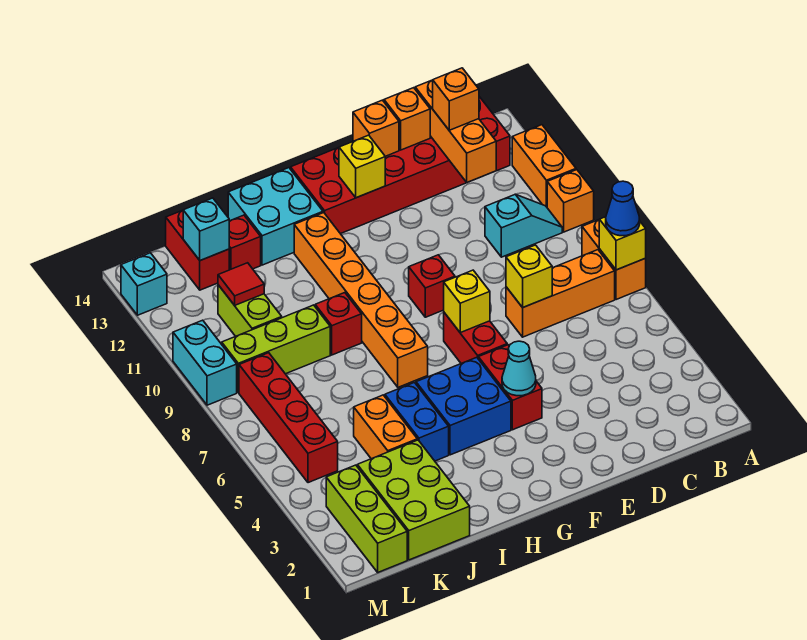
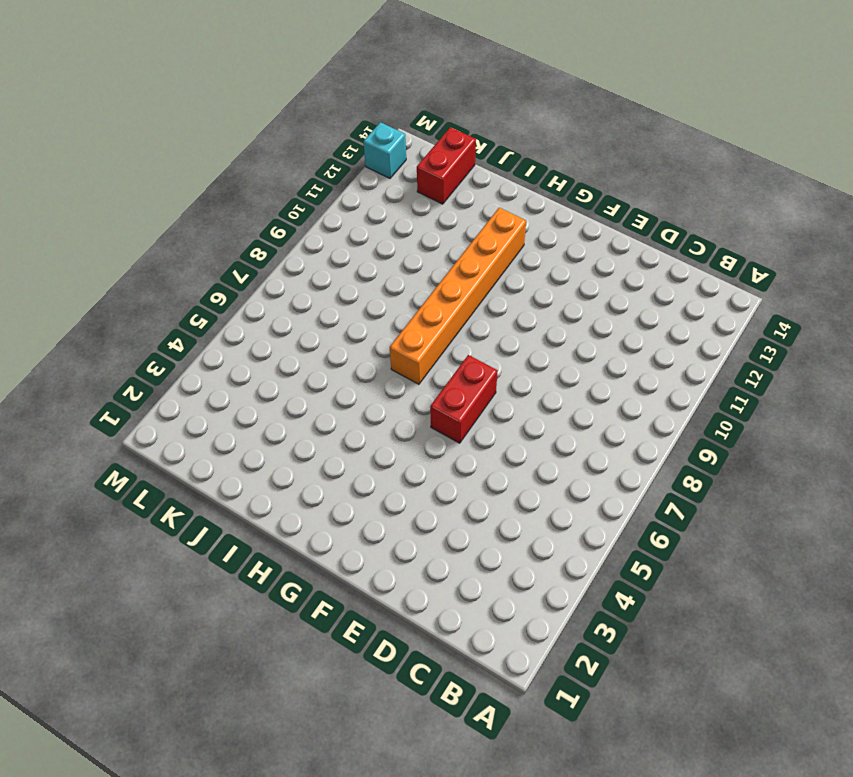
none -> orange 1x2 brick [582,220,646,300]
none -> orange 1x1 brick [547,170,594,232]
none -> orange 1x2 brick [512,125,576,207]
none -> orange 1x3 brick [506,250,615,337]

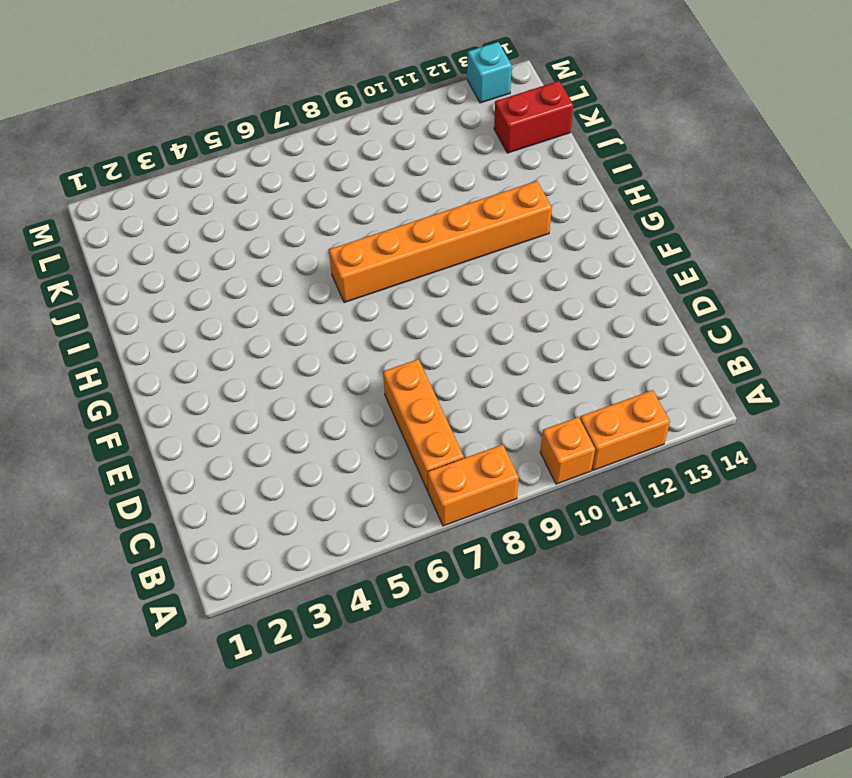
none -> cyan 1x2 slope [485,194,562,257]
none -> red 2x6 brick [291,97,510,234]
none -> red 1x2 brick [478,345,542,430]
none -> red 1x2 brick [444,313,507,363]

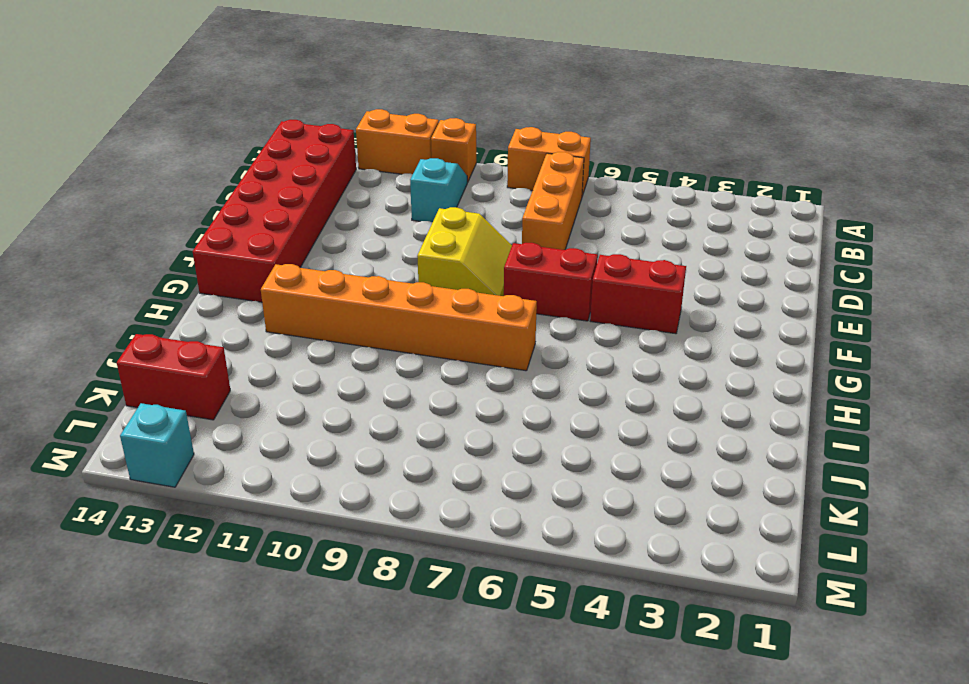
yellow 2x2 slope [417,207,512,296] -> red 1x1 brick [409,255,455,317]
none -> blue 2x2 brick [416,357,511,455]
none -> cyan 2x2 brick [228,168,323,265]
none -> blue 1x2 brick [385,383,449,461]
none -> red 1x1 brick [315,293,362,355]

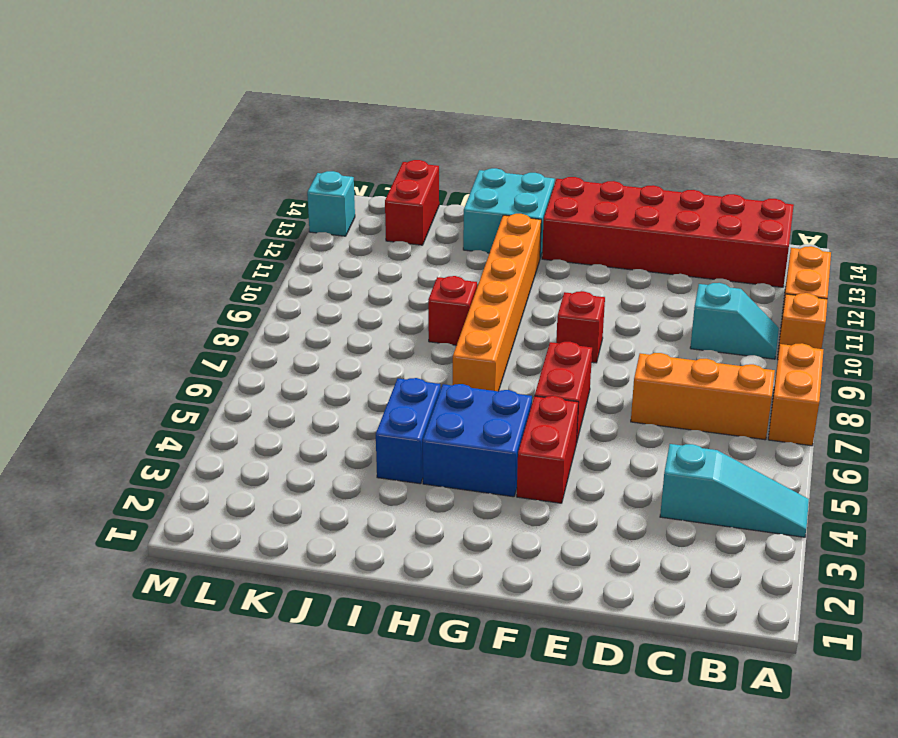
cyan 1x3 slope [660,444,809,537] -> none
none -> lime 2x3 brick [357,440,470,560]
none -> orange 1x2 brick [354,395,417,459]
none -> lime 1x3 brick [222,305,330,393]
none -> red 1x1 brick [229,215,261,270]

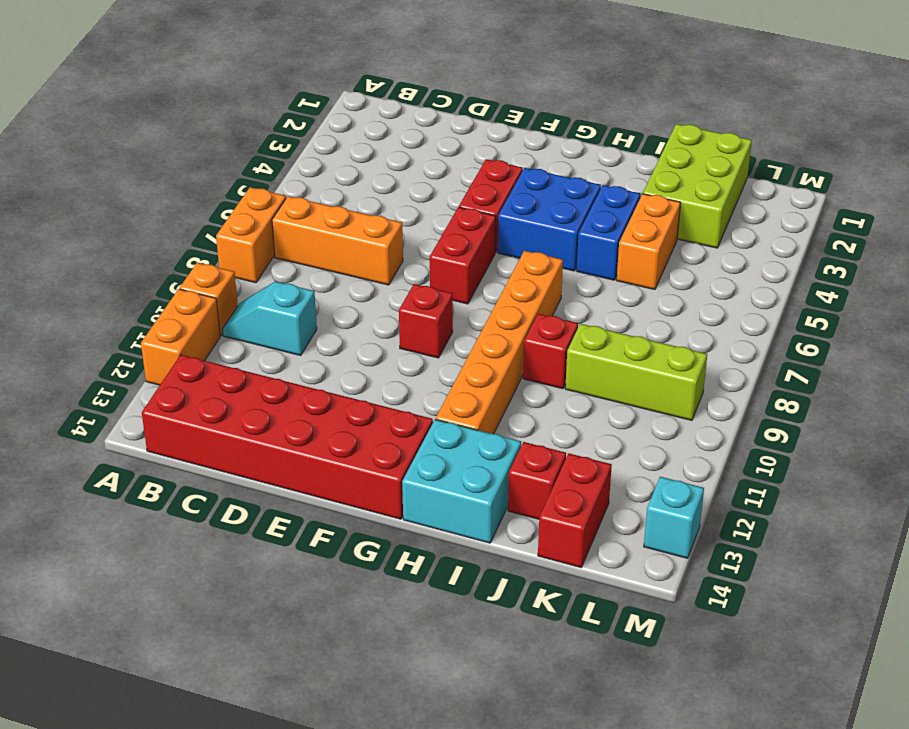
none -> lime 1x2 brick [218,285,282,336]
none -> lime 1x3 brick [326,465,407,572]
none -> red 1x4 brick [239,353,338,483]
none -> cyan 1x2 brick [173,320,237,405]

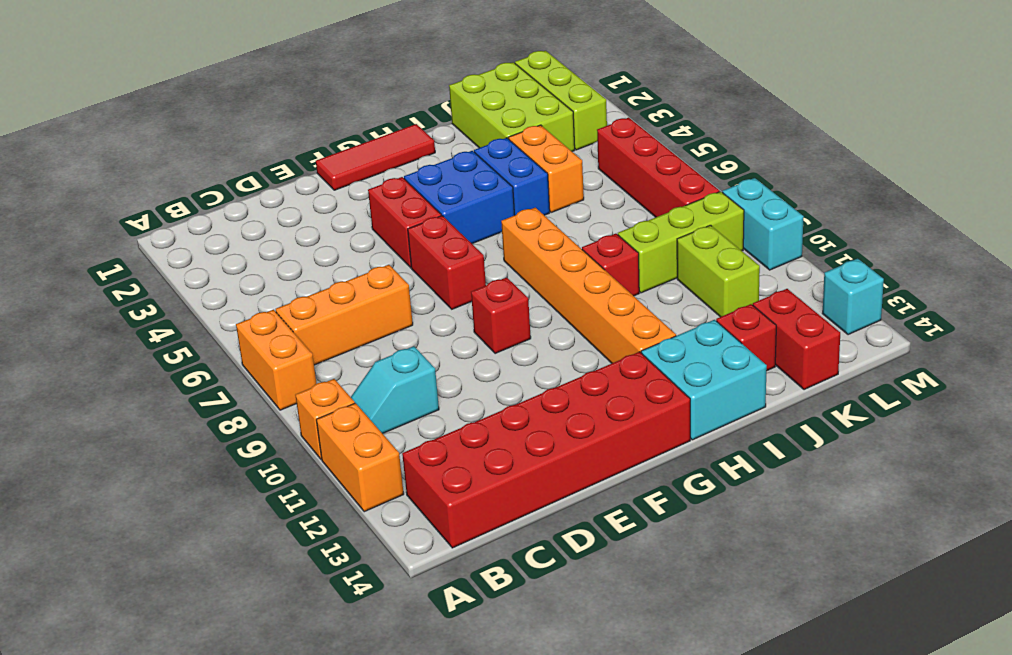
red 1x3 tile [316,124,435,190] -> none
none -> yellow 1x1 brick [599,217,646,270]
none -> orange 1x3 brick [415,80,496,182]
none -> yellow 1x1 brick [506,245,552,308]
none -> orange 1x1 brick [384,88,430,150]

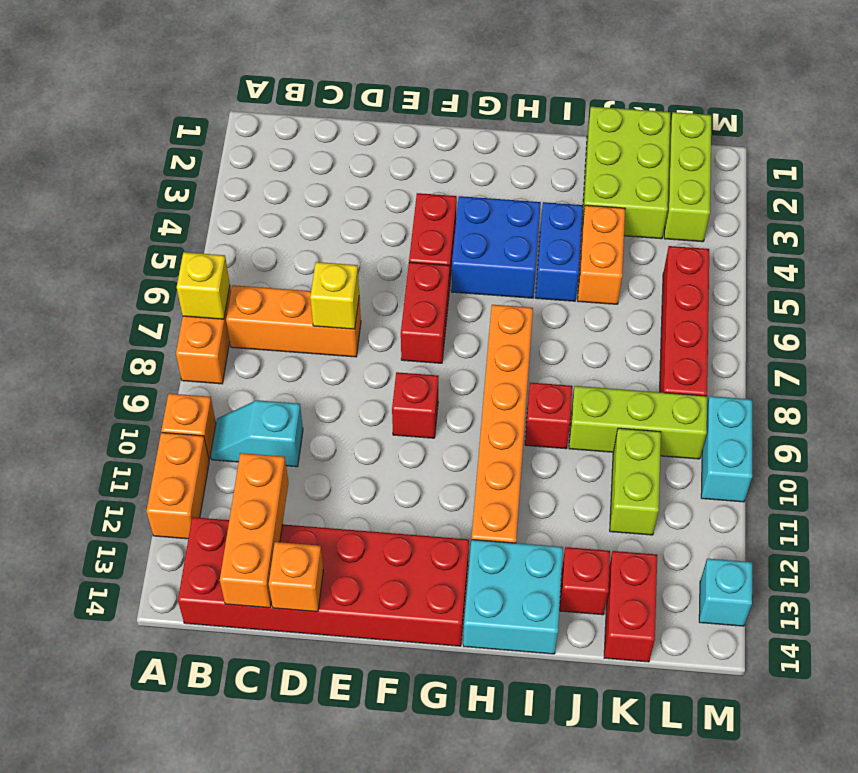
none -> orange 1x1 brick [353,100,399,156]
none -> cyan 1x1 cone [502,341,536,396]
none -> yellow 1x1 brick [444,270,490,333]
none -> yellow 1x1 brick [339,135,385,198]

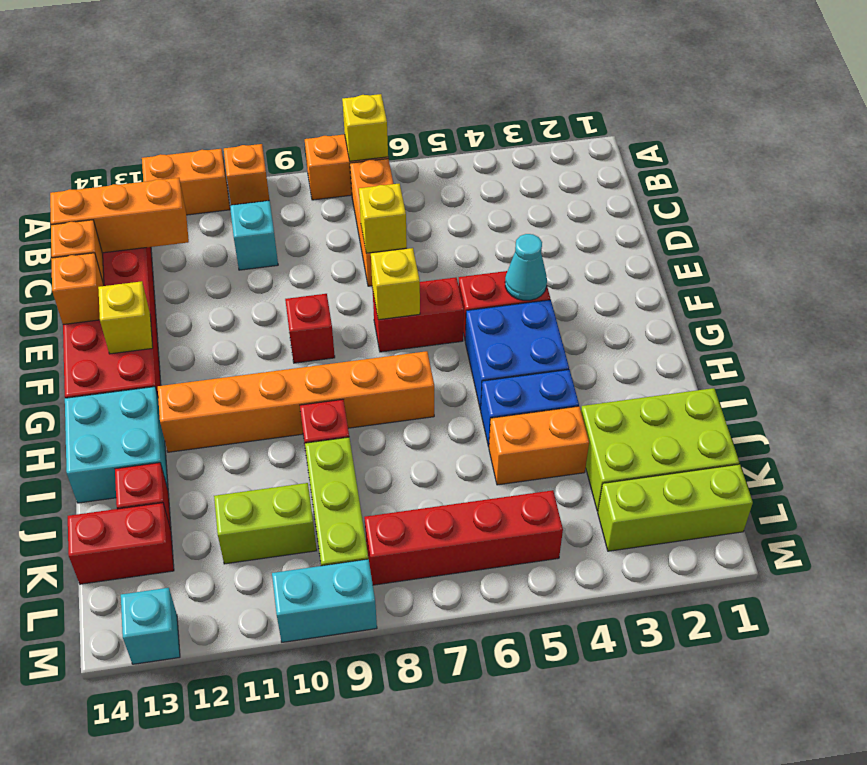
none -> red 1x1 tile [218,263,264,305]
none -> cyan 1x1 brick [183,198,229,261]
none -> blue 1x1 cone [606,181,640,236]
none -> orange 1x1 brick [433,68,479,130]

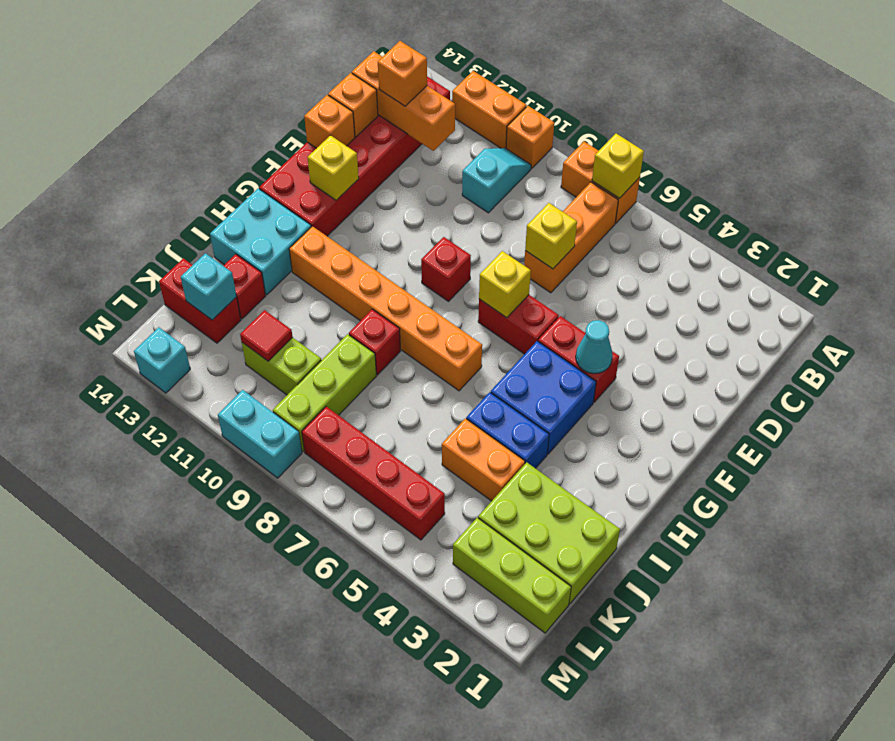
none -> blue 1x1 cone [606,181,640,236]

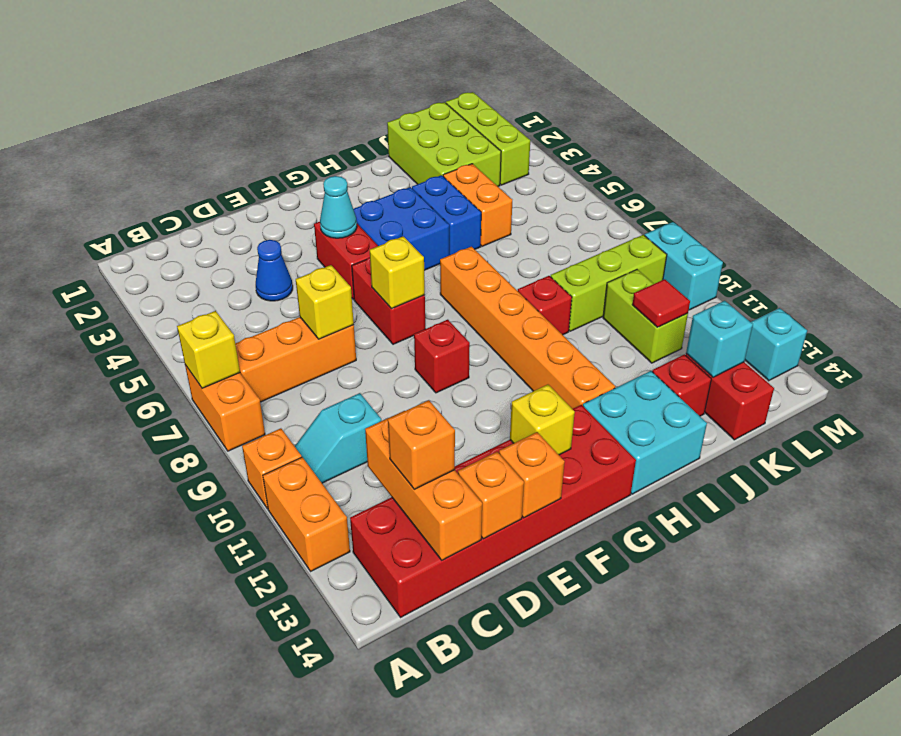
blue 1x1 cone [256,240,293,301] -> blue 1x1 cone moved to [606,181,640,236]
none -> red 1x4 brick [239,353,338,483]

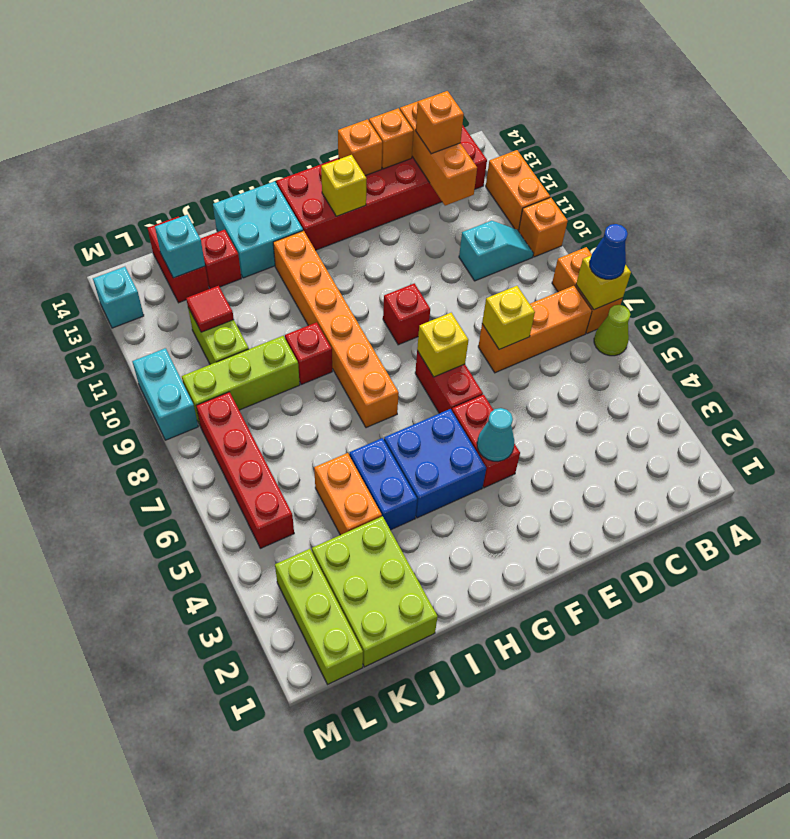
lime 1x1 cone [594,305,631,356] -> none

